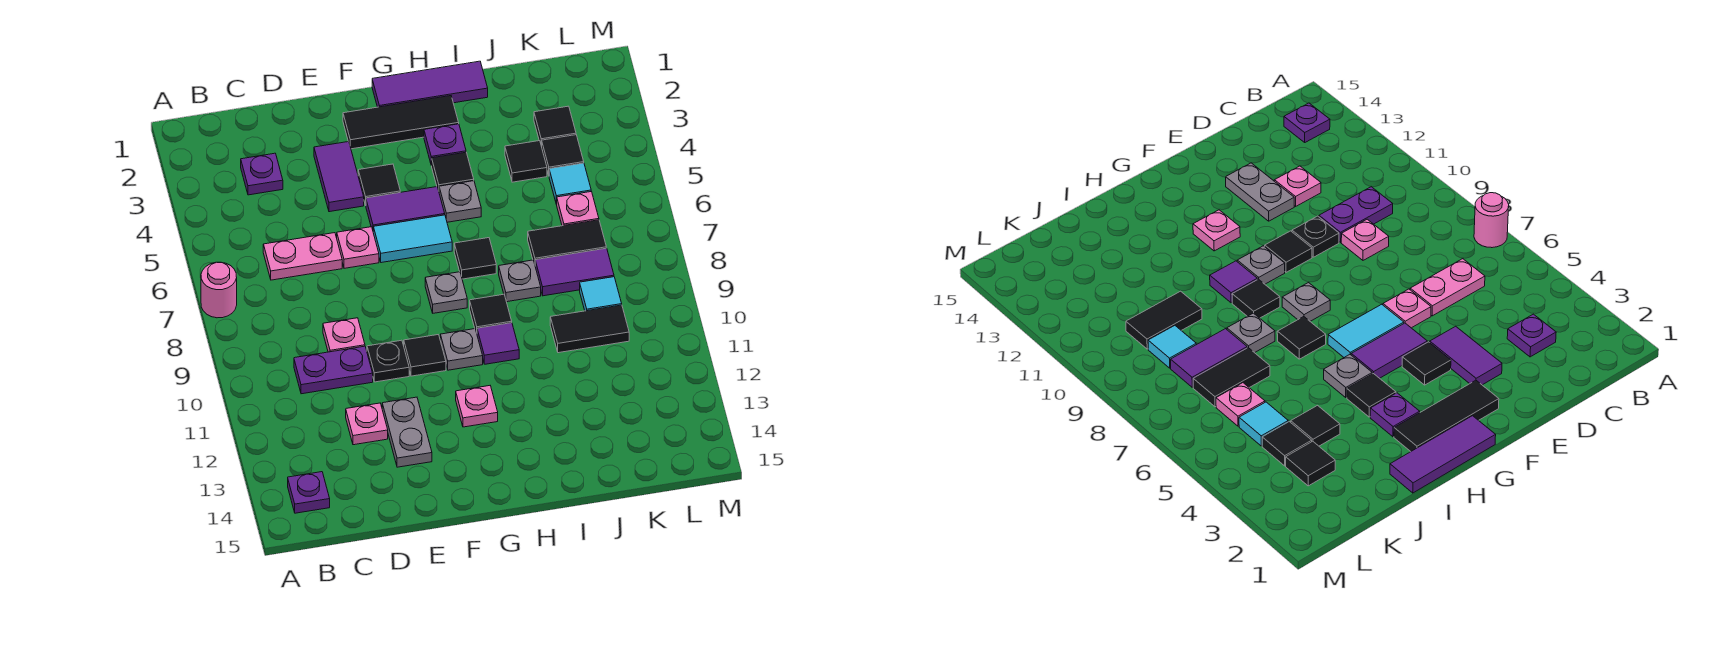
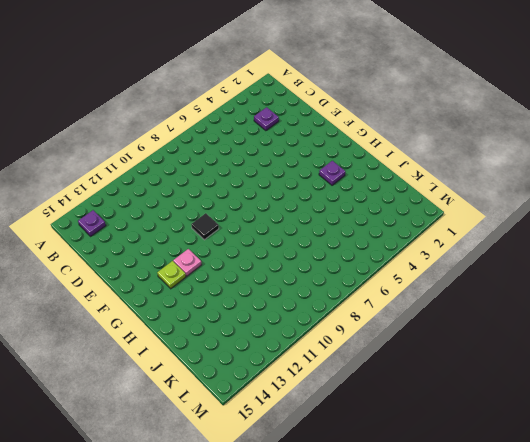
lime 1x1 plate [157,261,186,289] -> none
none -> pink 1x1 round brick [201,262,237,318]
none -> pink 1x2 plate [263,233,342,280]
none -> purple 1x2 plate [294,346,373,394]
none -> pink 1x1 plate [323,318,365,352]

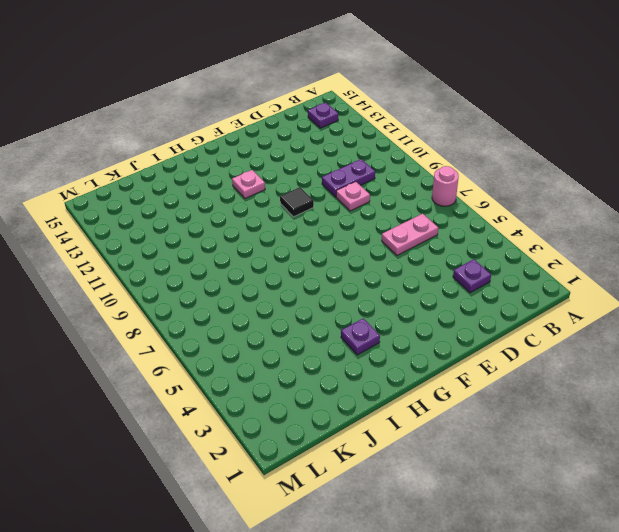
none -> pink 1x1 plate [346,403,388,445]
none -> purple 1x2 tile [314,142,364,212]
none -> pink 1x1 plate [337,227,379,268]
none -> black 1x1 plate [367,340,409,382]

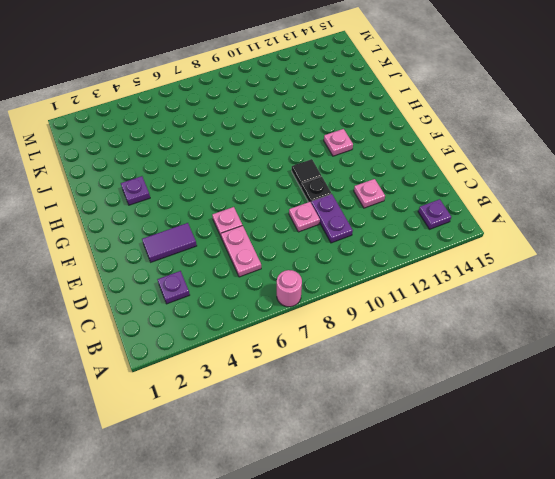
none -> grey 1x2 plate [382,397,432,467]
none -> black 1x3 tile [343,96,459,149]
none -> black 1x1 tile [358,164,400,205]
none -> purple 1x2 tile [366,187,445,230]

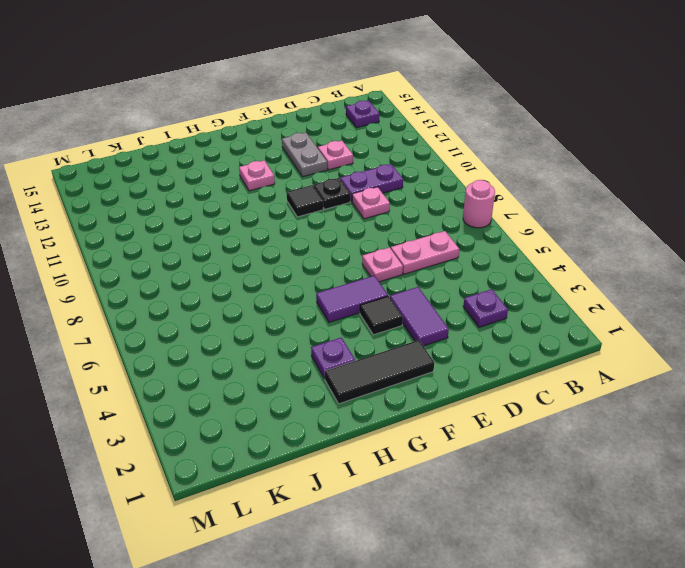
none -> cyan 1x2 tile [373,215,452,263]
none -> purple 1x3 tile [372,61,488,107]
none -> grey 1x1 plate [425,272,467,313]
none -> grey 1x1 plate [440,329,483,370]

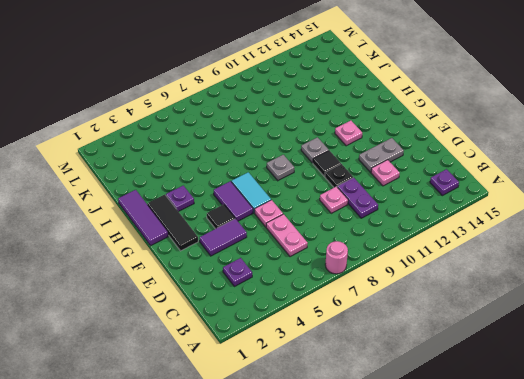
none -> black 1x1 tile [431,152,474,190]
none -> grey 1x1 plate [439,181,481,222]
none -> black 1x1 tile [454,238,496,279]
none -> black 1x1 tile [470,294,512,332]

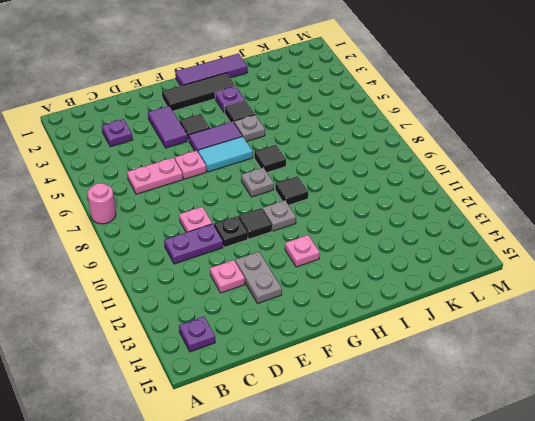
none -> purple 1x1 tile [477,323,519,364]
none -> grey 1x1 plate [499,260,541,302]
none -> black 1x1 tile [505,141,547,182]
none -> black 1x2 tile [528,220,606,264]

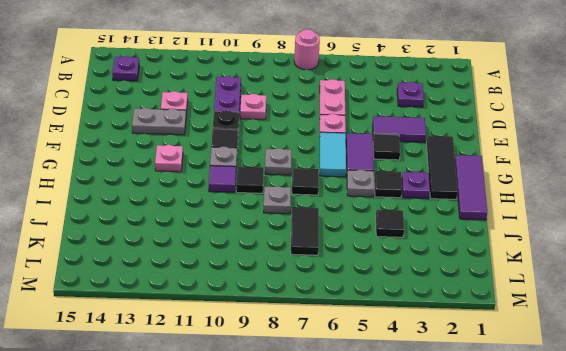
none -> purple 1x2 tile [535,248,614,296]
none -> black 1x2 tile [550,305,629,353]
none -> black 1x1 tile [534,106,576,146]
none -> black 1x1 tile [542,135,584,175]

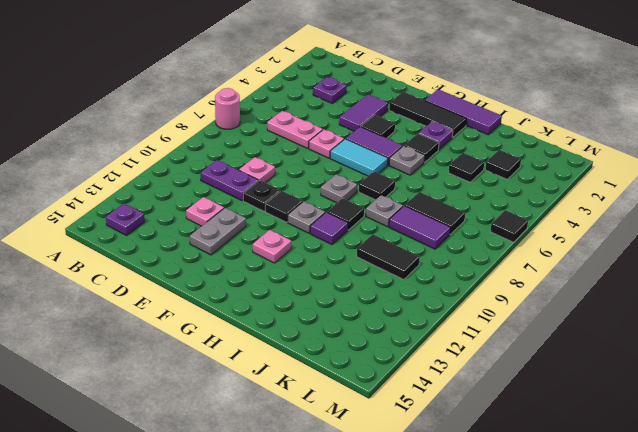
black 1x1 tile [490,210,528,242] -> black 1x1 tile moved to [542,135,584,175]
none -> cyan 1x1 tile [549,163,591,205]
none -> pink 1x1 plate [557,192,599,226]
none -> cyan 1x1 tile [580,277,622,311]

